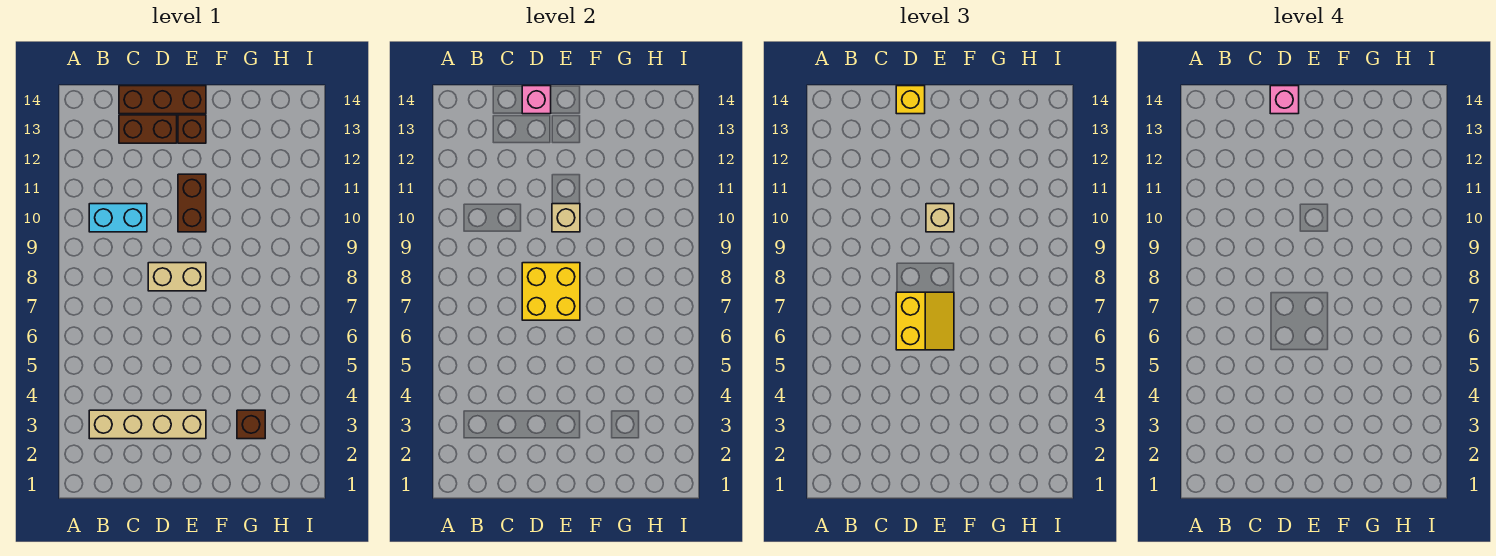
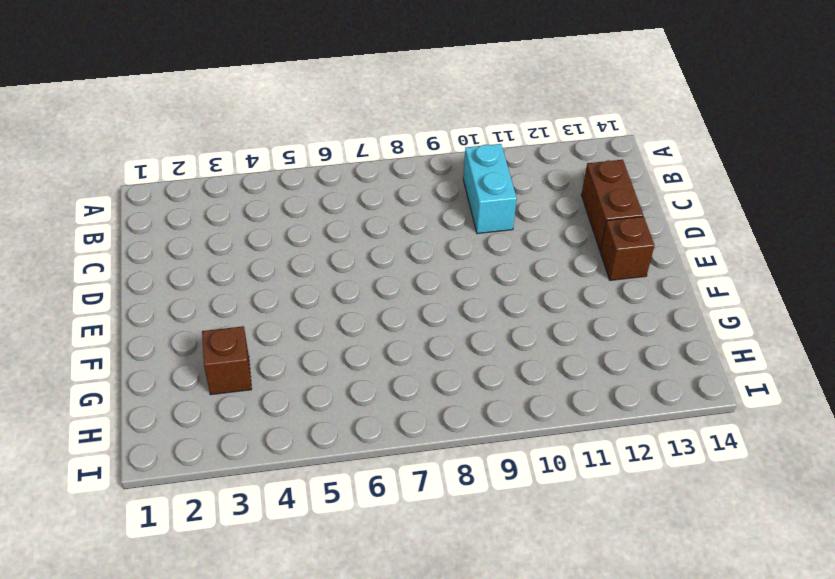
none -> tan 1x4 brick [89,410,206,439]
none -> brown 1x3 brick [119,86,206,114]
none -> tan 1x2 brick [148,263,206,291]

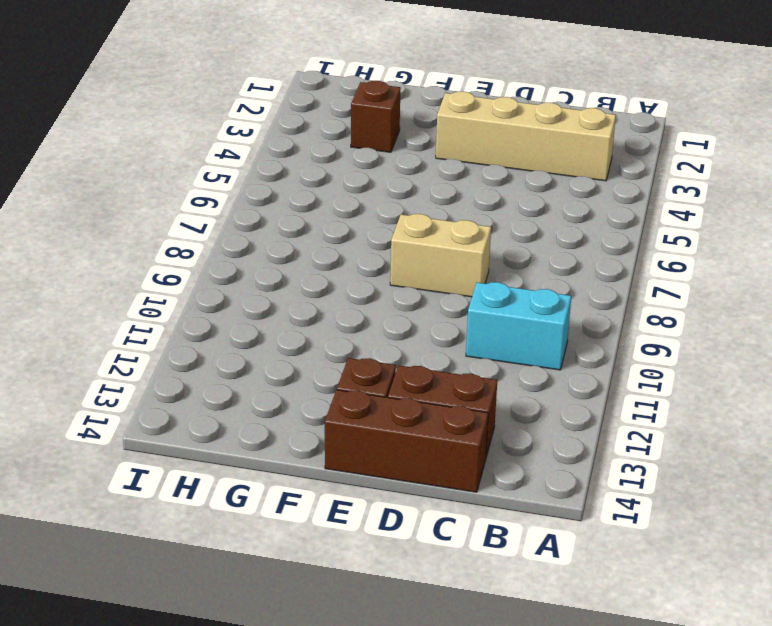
none -> brown 1x2 brick [178,174,206,232]
none -> yellow 2x2 brick [522,263,580,320]
none -> pink 1x1 brick [522,86,551,114]

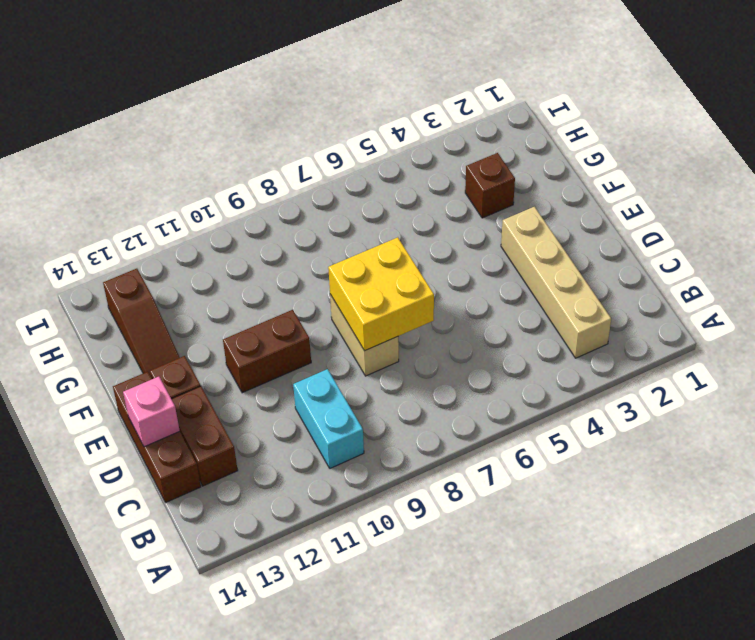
brown 1x3 slope [103,269,180,376] -> none
none -> tan 1x1 brick [552,204,580,232]
none -> yellow 2x2 slope [896,292,954,350]
none -> yellow 1x1 brick [896,86,925,114]

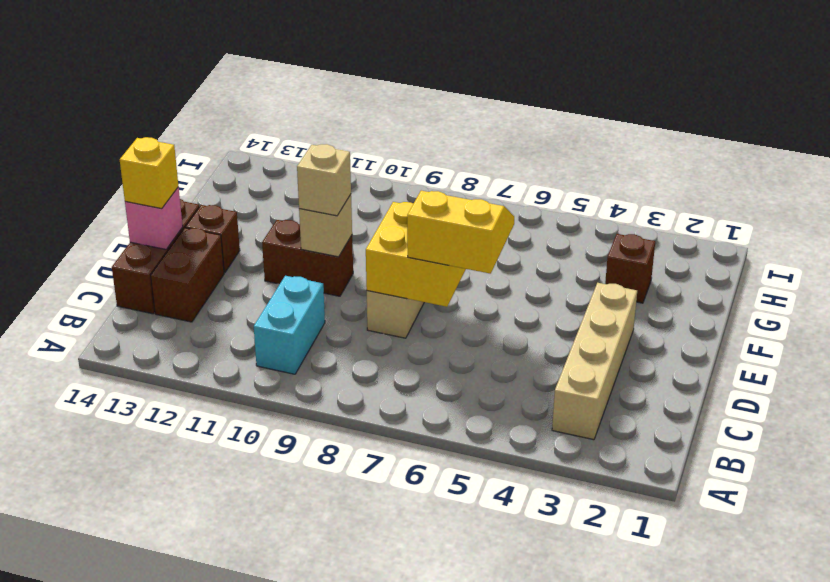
none -> pink 1x1 brick [1270,86,1299,114]

